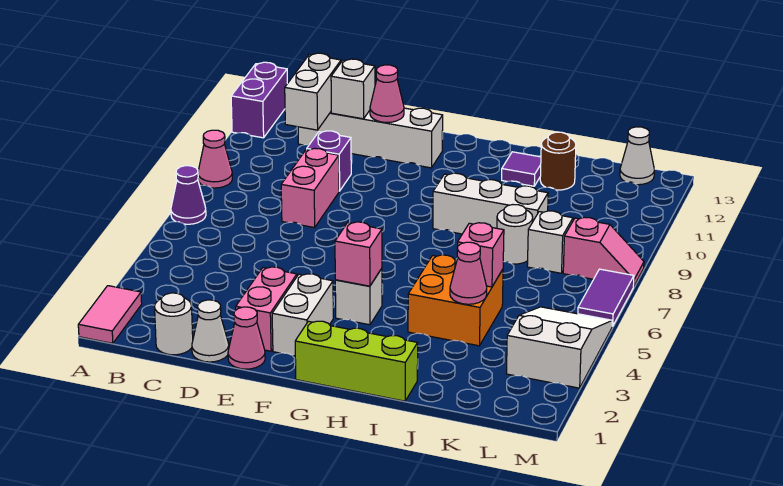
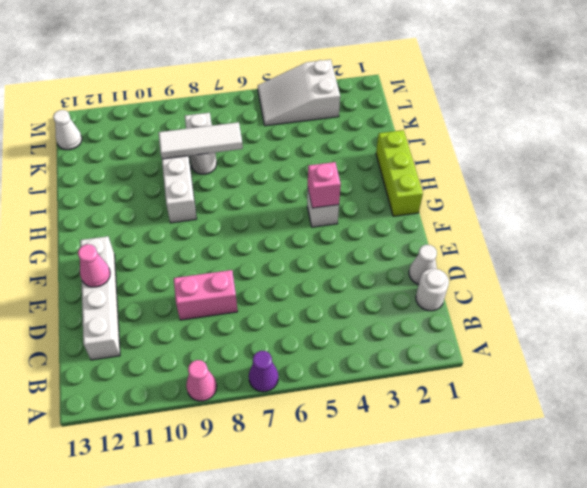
white 1x3 tile [158,122,243,159] -> none
none -> pink 1x2 tile [78,286,142,343]
none -> purple 1x2 brick [231,62,287,138]
none -> purple 1x1 brick [307,131,351,191]
none -> pink 1x1 cone [228,307,265,369]

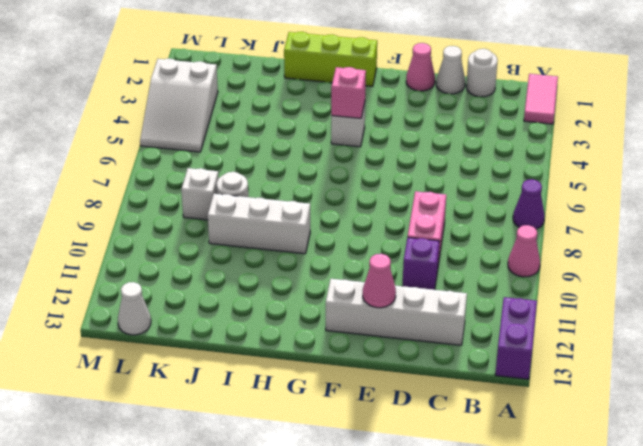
none -> pink 1x2 brick [236,267,297,351]
none -> white 1x2 brick [272,274,333,356]
none -> orange 2x2 brick [408,255,503,346]
none -> purple 1x1 tile [502,152,541,186]

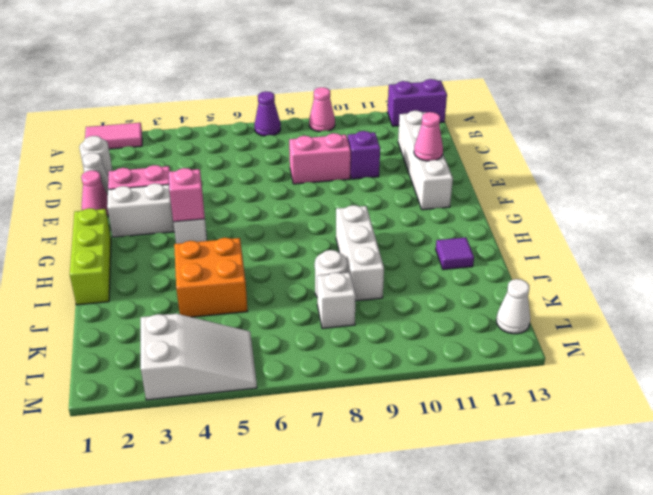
none -> brown 1x1 round brick [540,132,576,190]
none -> pink 1x2 slope [563,217,644,287]
none -> purple 1x2 tile [578,269,634,326]
none -> white 1x2 brick [285,53,341,130]

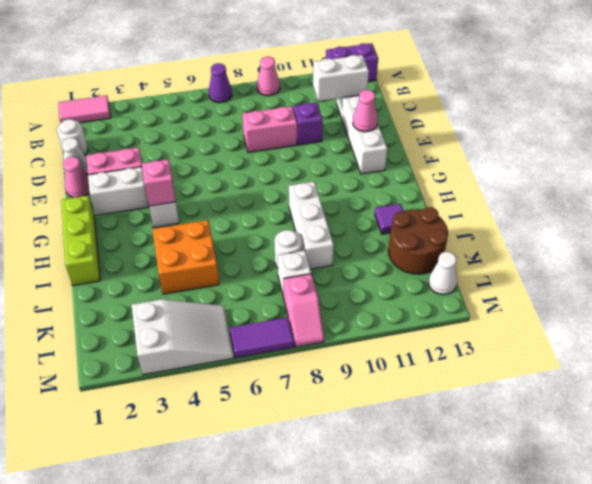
brown 2x2 round brick [388,207,448,274] -> brown 1x1 round brick [540,132,576,190]
none -> white 1x1 brick [331,59,375,119]
none -> pink 1x1 cone [450,242,487,304]
none -> pink 1x1 brick [457,223,504,287]

